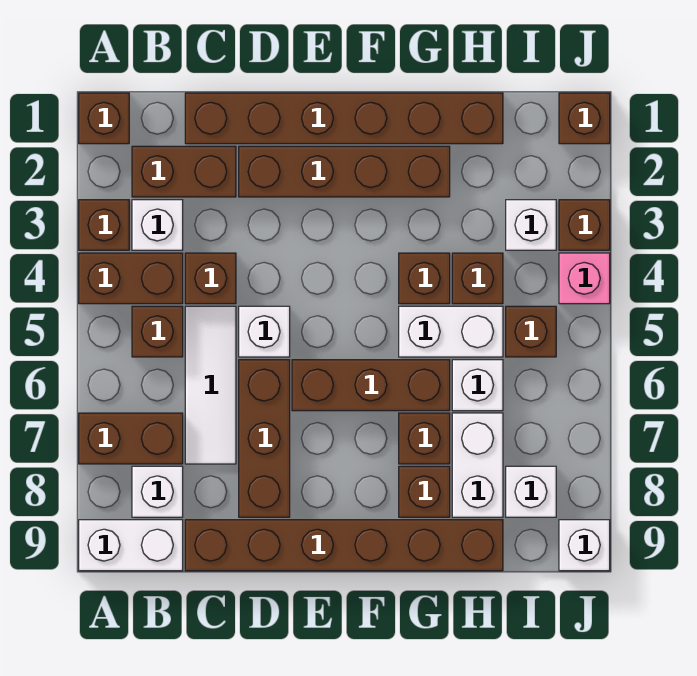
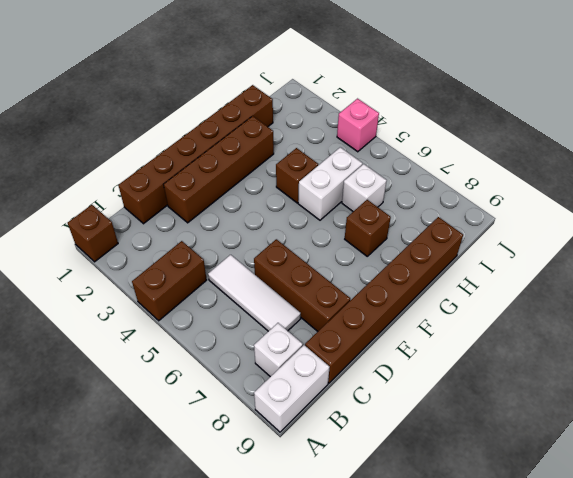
none -> brown 1x1 brick [79,200,129,250]
none -> brown 1x2 brick [79,413,183,464]
none -> brown 1x2 brick [132,146,236,197]
none -> white 1x1 brick [132,200,183,250]

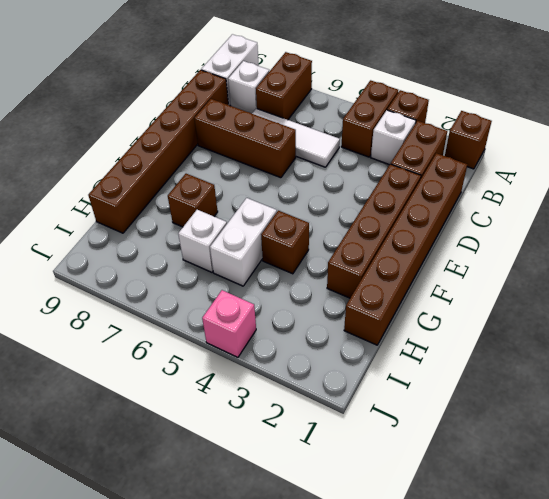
none -> brown 1x1 brick [132,306,183,357]
none -> brown 1x1 brick [185,253,236,304]
none -> white 1x1 brick [239,306,290,357]
none -> brown 1x3 brick [292,360,450,411]

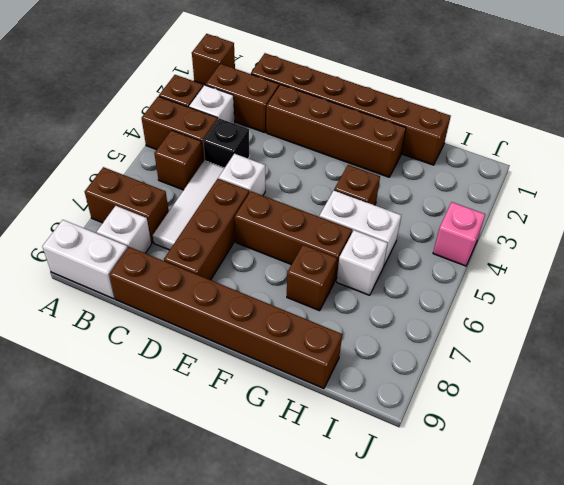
black 1x1 brick [203,118,250,168] -> brown 1x1 brick [185,253,236,304]
none -> brown 1x1 brick [399,466,450,517]
none -> brown 1x1 brick [452,253,503,304]
none -> white 1x2 brick [452,413,503,517]
none -> white 1x1 brick [506,200,556,250]

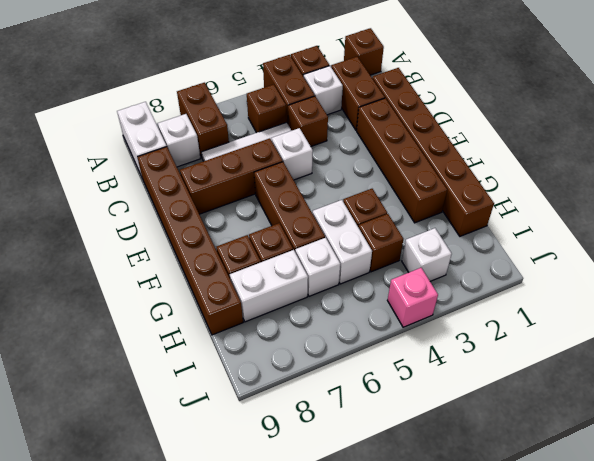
none -> brown 1x1 brick [506,306,556,357]
none -> white 1x1 brick [506,466,556,517]
none -> brown 1x1 brick [559,93,610,144]
none -> brown 1x1 brick [559,200,610,250]

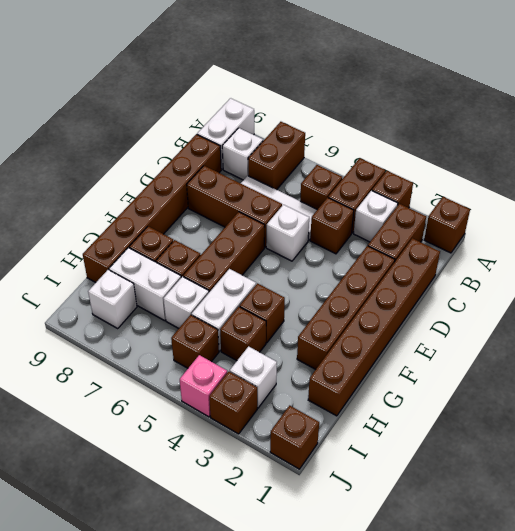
none -> white 1x1 brick [559,520,610,571]

